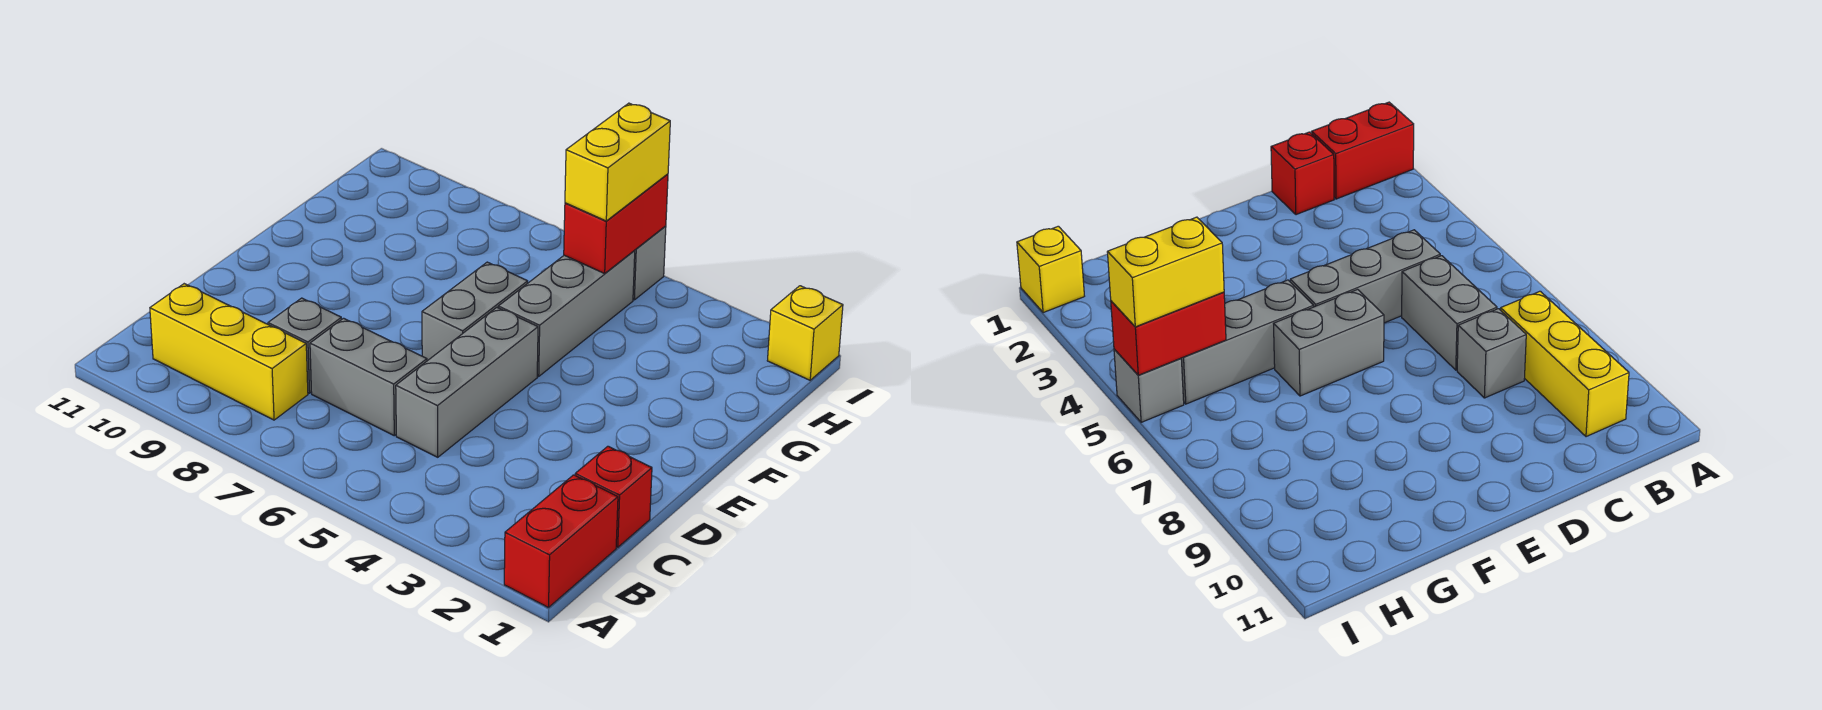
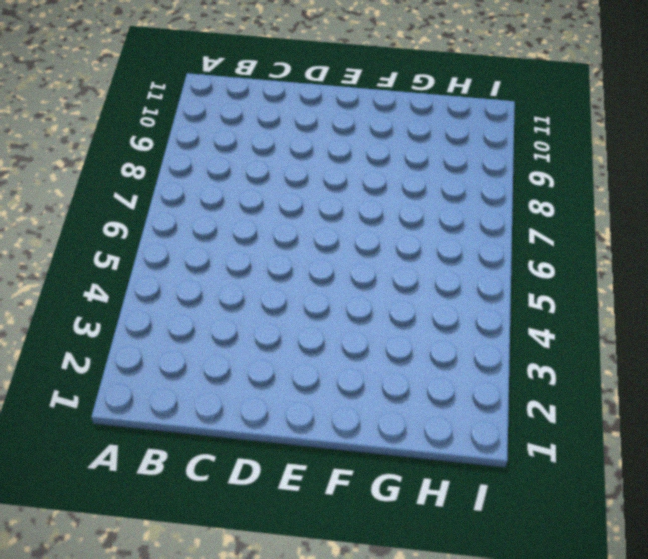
none -> red 1x2 brick [504,475,618,608]
none -> yellow 1x3 brick [150,284,308,420]
none -> red 1x1 brick [575,446,652,547]

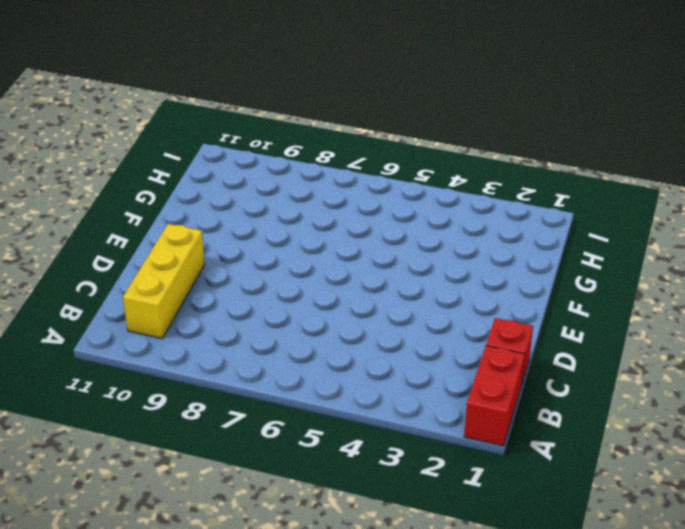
yellow 1x3 brick [123,224,205,338] -> yellow 1x3 brick turned to [150,284,308,420]
none -> grey 1x3 brick [396,307,538,457]
none -> grey 1x2 brick [310,318,427,436]
none -> grey 1x1 brick [268,298,342,393]

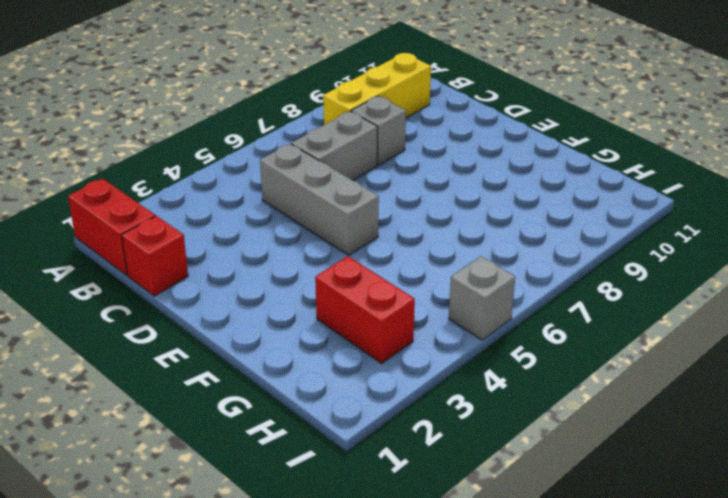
red 1x2 brick [315,256,415,363] -> red 1x2 brick moved to [564,174,668,273]
none -> grey 1x2 brick [422,262,528,361]
none -> grey 1x3 brick [498,251,635,376]
none -> yellow 1x1 brick [767,286,843,380]

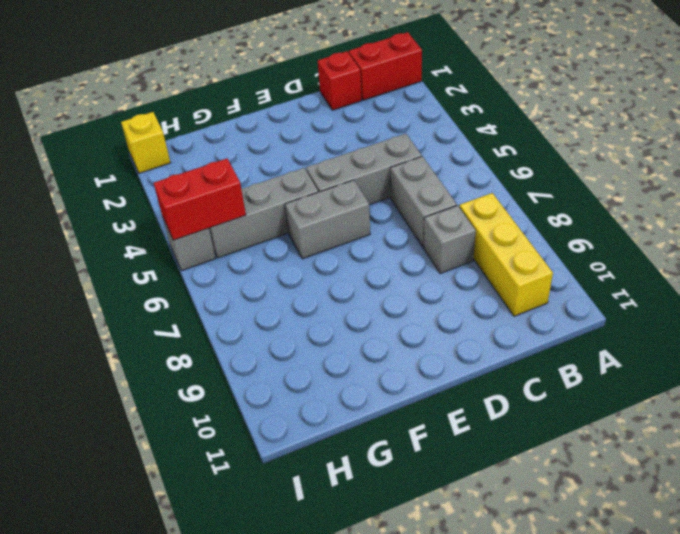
none -> yellow 1x2 brick [565,103,670,221]

